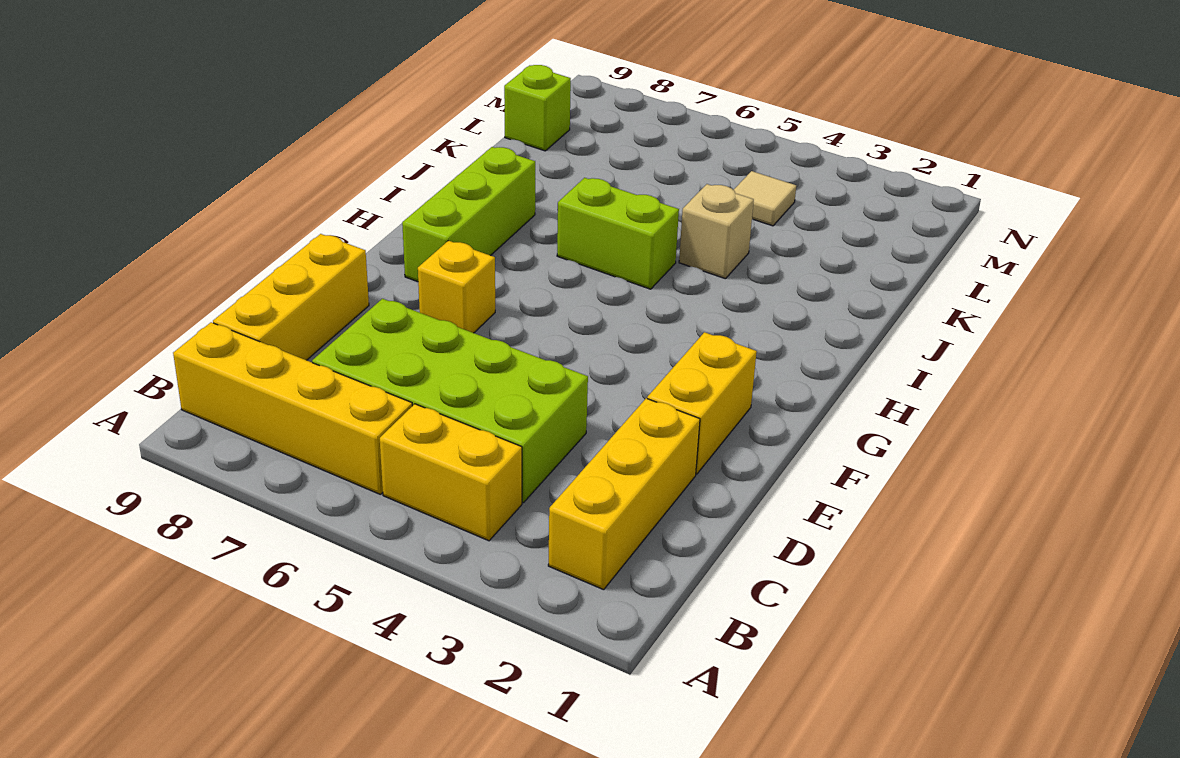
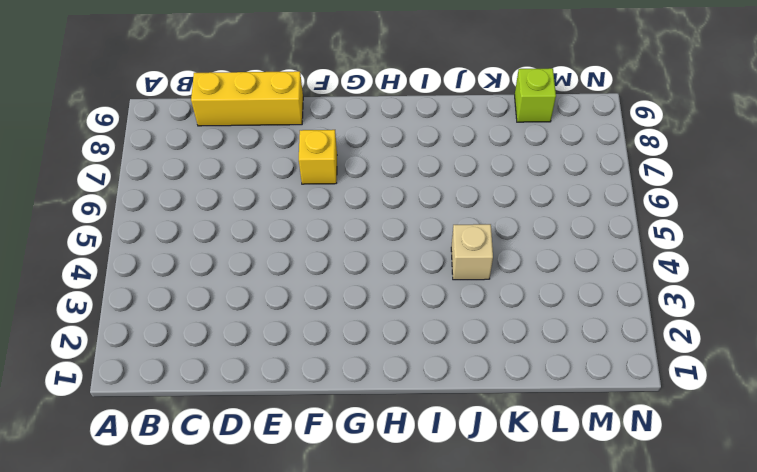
none -> yellow 1x3 brick [548,398,700,590]
none -> yellow 1x2 brick [380,404,522,541]
none -> yellow 1x4 brick [173,322,412,495]

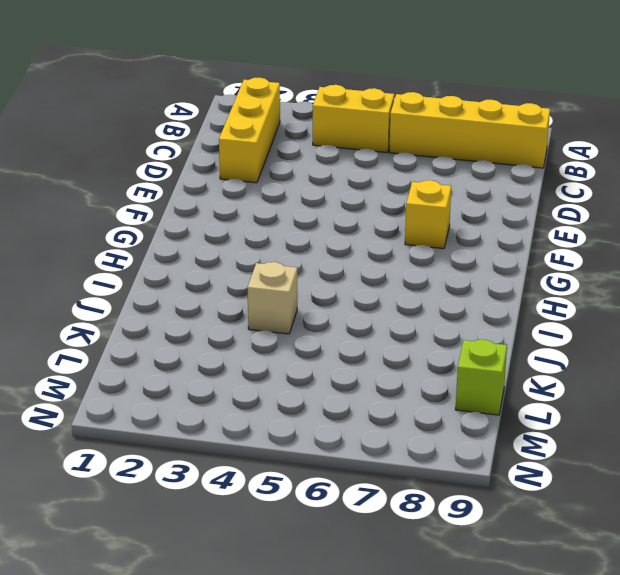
none -> lime 2x4 brick [312,299,588,503]
none -> yellow 1x3 brick [213,234,369,360]
none -> yellow 1x2 brick [647,332,757,474]

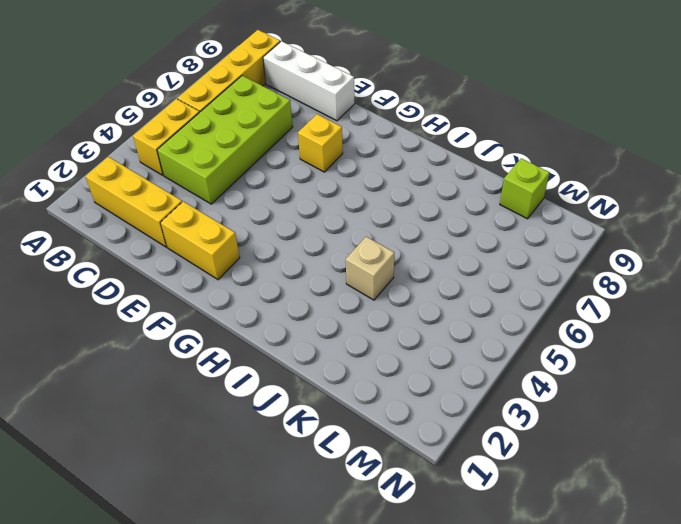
white 1x3 brick [263,41,355,121] -> yellow 1x3 brick [213,234,369,360]
none -> lime 1x3 brick [402,147,535,282]
none -> lime 1x2 brick [557,178,679,289]
none -> tan 1x1 tile [734,171,796,226]

